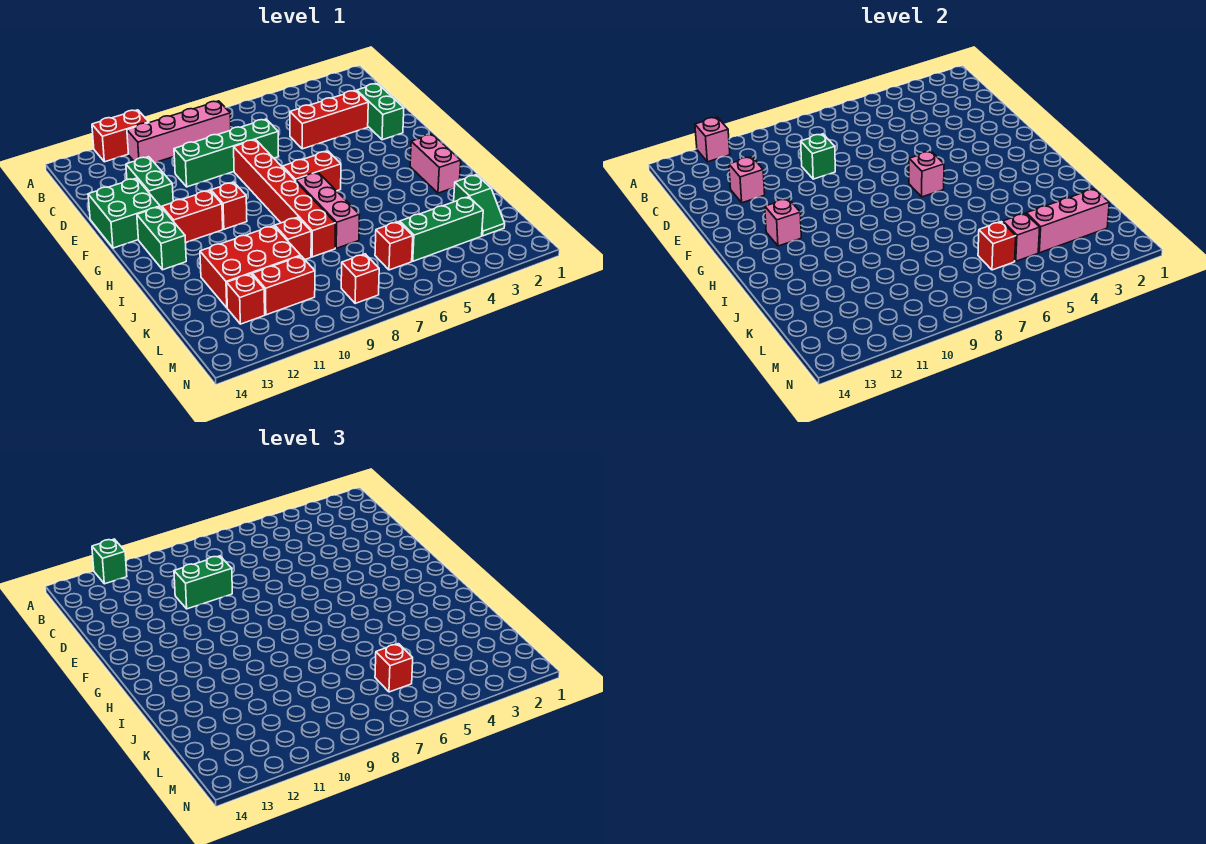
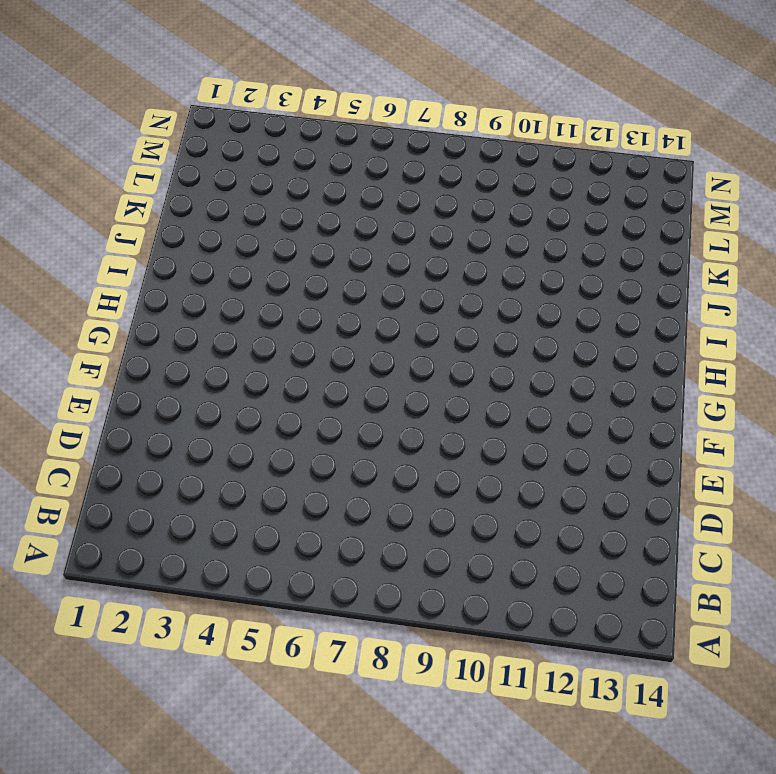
none -> red 1x2 brick [92,110,149,162]
none -> pink 1x4 brick [127,101,231,163]
none -> green 1x2 brick [357,84,404,140]
none -> red 1x3 brick [290,91,368,149]

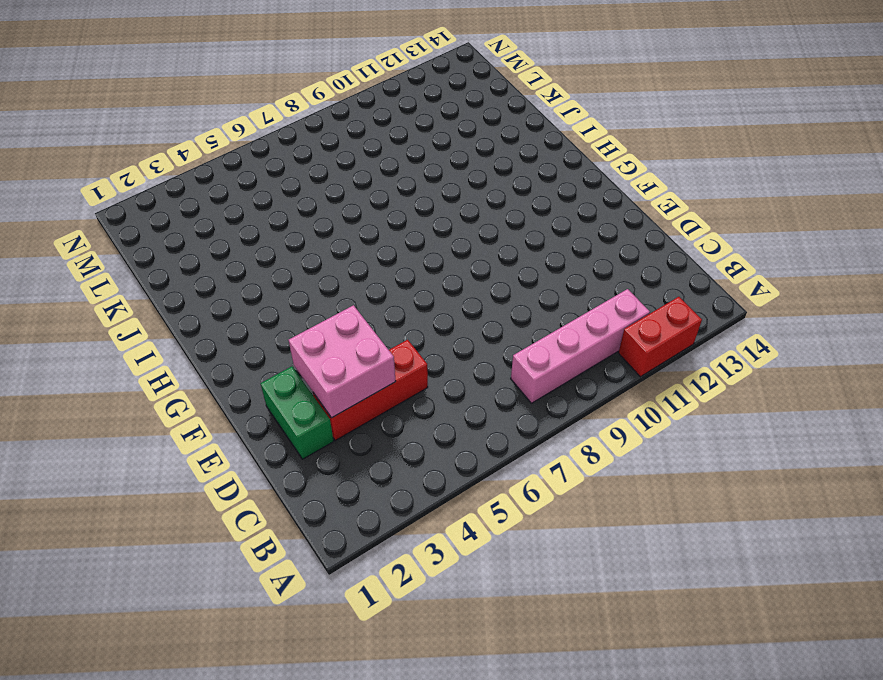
pink 2x2 brick [289,305,396,418] -> none
none -> green 1x4 brick [174,119,279,187]
none -> green 1x2 brick [126,157,173,208]
none -> red 1x6 brick [234,140,336,257]
none -> green 2x2 brick [88,178,160,248]

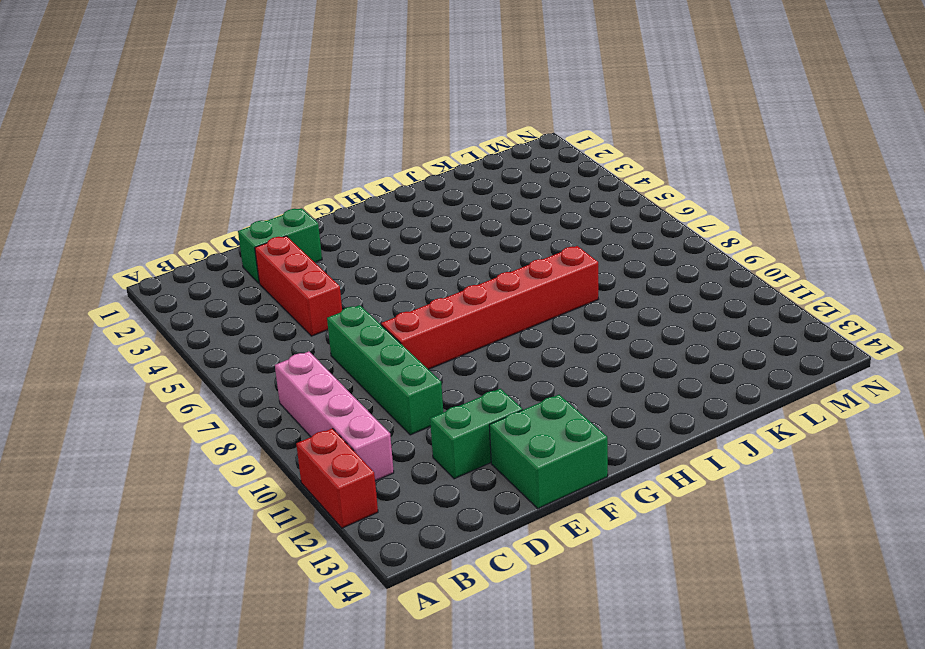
none -> red 1x2 brick [283,151,341,191]
none -> red 1x1 brick [211,182,247,229]
none -> red 1x2 brick [162,190,223,243]
none -> green 1x2 brick [137,207,186,270]

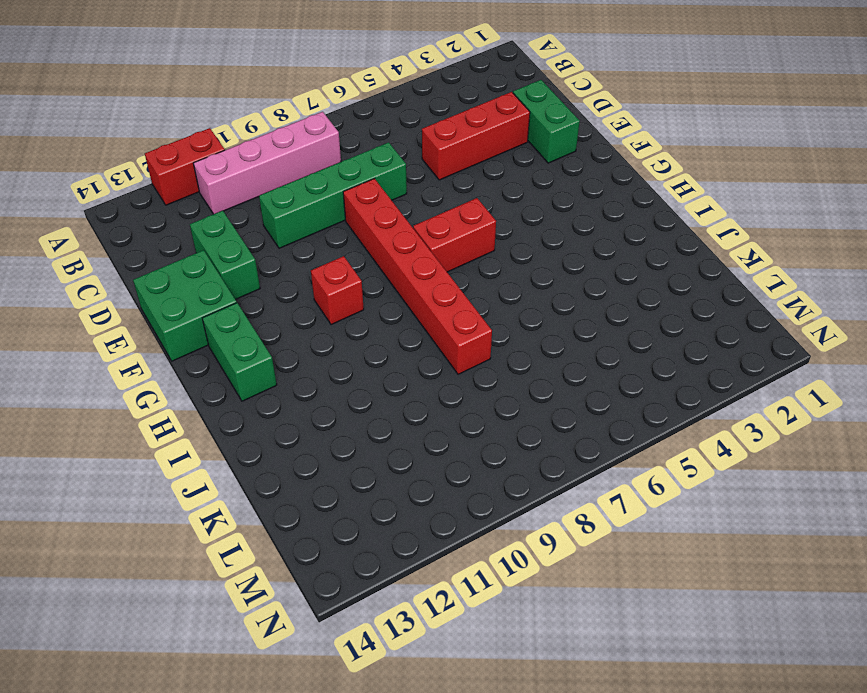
none -> red 1x2 brick [162,190,223,243]
none -> pink 1x2 brick [410,134,461,193]
none -> pink 1x3 brick [296,173,360,248]
none -> red 1x1 brick [275,217,311,259]

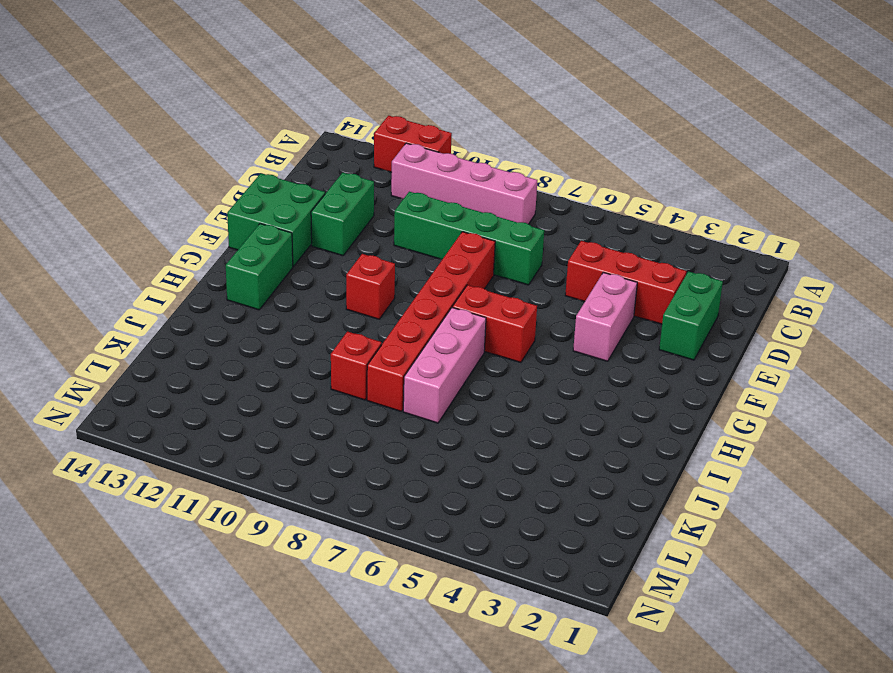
pink 1x2 brick [573,272,637,361] -> pink 1x2 brick moved to [410,134,461,193]
none -> red 1x2 brick [162,190,223,243]
none -> red 2x3 brick [200,226,301,308]
none -> green 1x2 slope [454,175,505,236]
none -> green 1x3 brick [400,197,483,261]

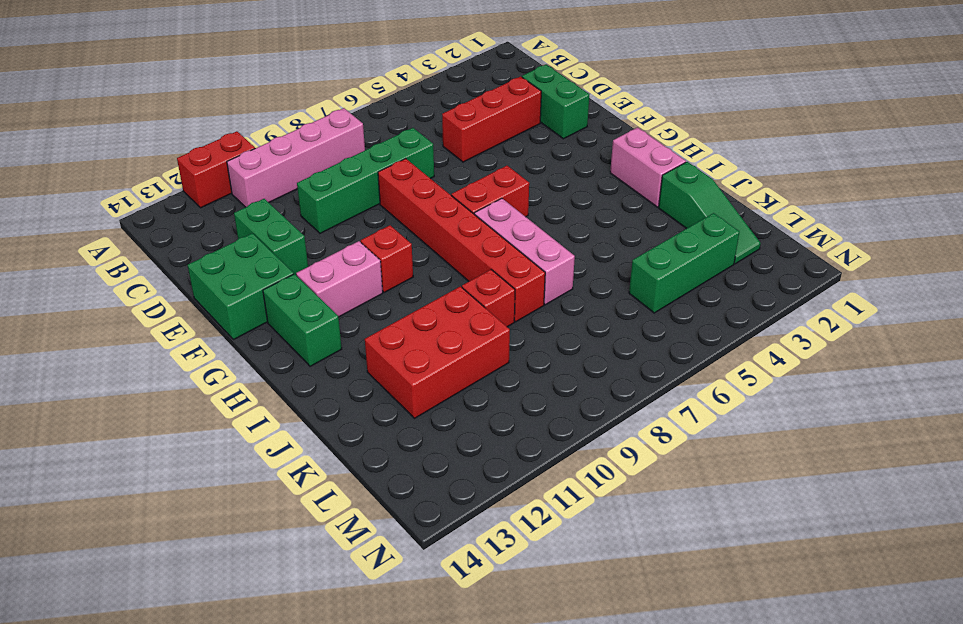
pink 1x2 brick [296,241,383,317] -> red 1x2 brick [162,190,223,243]
green 1x3 slope [659,162,761,264] -> green 1x2 slope [454,175,505,236]
none -> red 1x1 brick [375,222,413,270]
none -> red 1x2 brick [252,256,315,315]
none -> red 1x1 brick [227,274,265,324]
none -> red 1x1 brick [341,254,379,303]

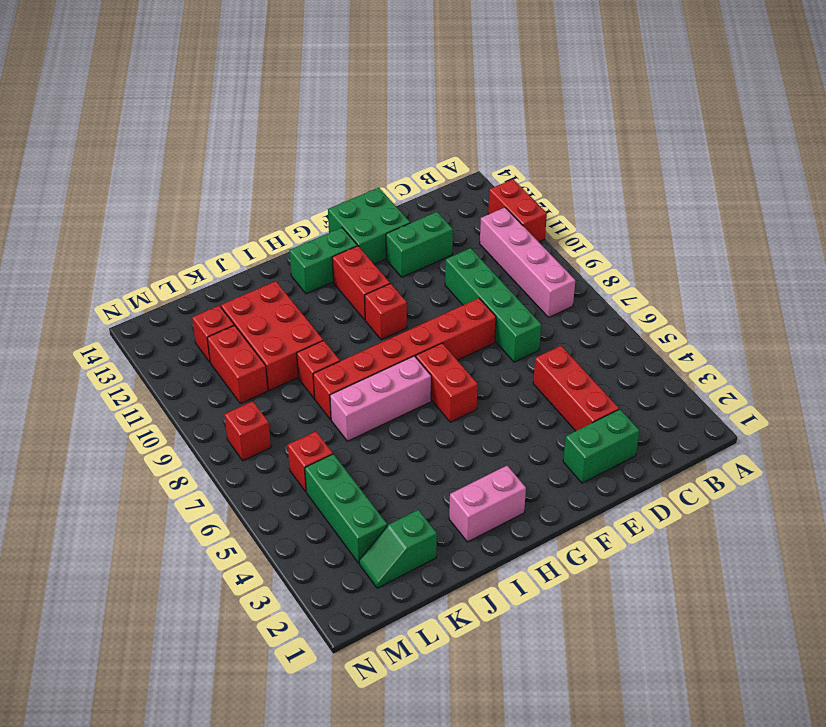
none -> pink 1x1 brick [695,117,730,162]
none -> green 1x1 brick [801,134,835,179]
none -> pink 1x1 brick [729,157,765,203]
none -> pink 1x1 brick [909,151,944,197]

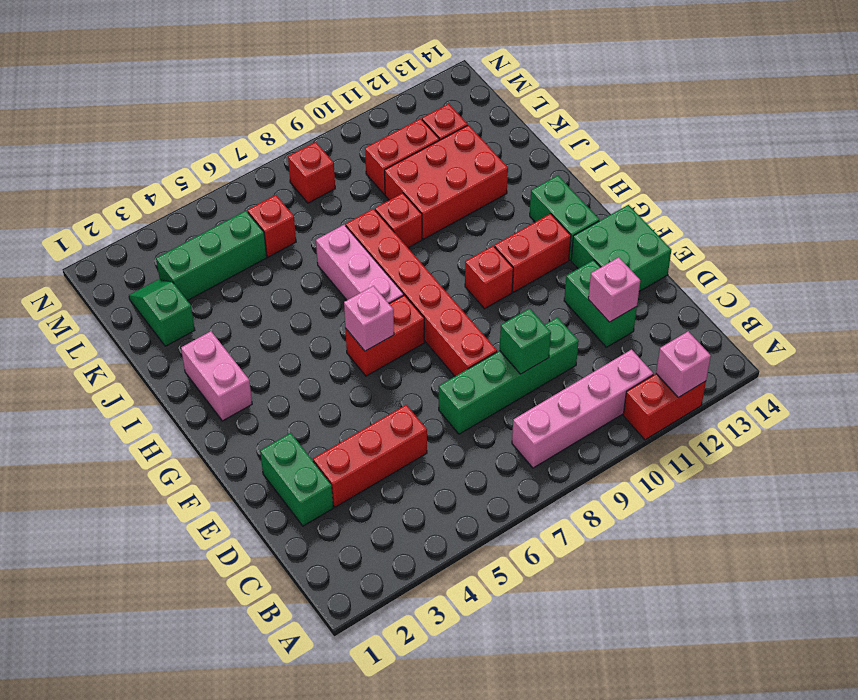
none -> pink 1x1 brick [765,199,801,246]
none -> pink 1x3 brick [1026,189,1109,253]
none -> pink 1x1 brick [1003,213,1040,261]
none -> red 1x1 brick [978,222,1016,270]

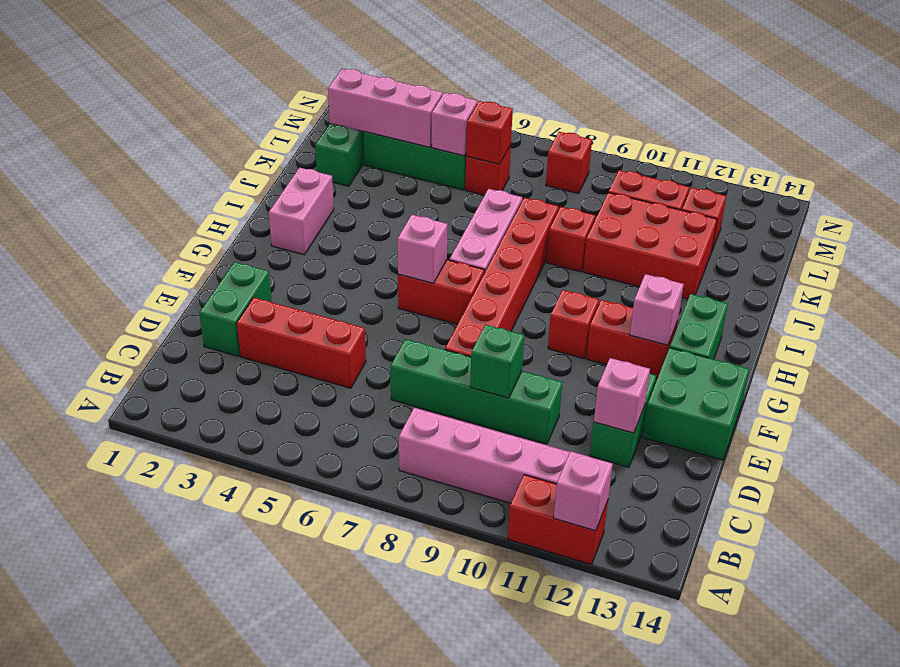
none -> green 1x1 brick [92,539,127,584]
none -> green 1x2 brick [174,556,232,609]
none -> red 1x1 brick [375,644,413,692]

